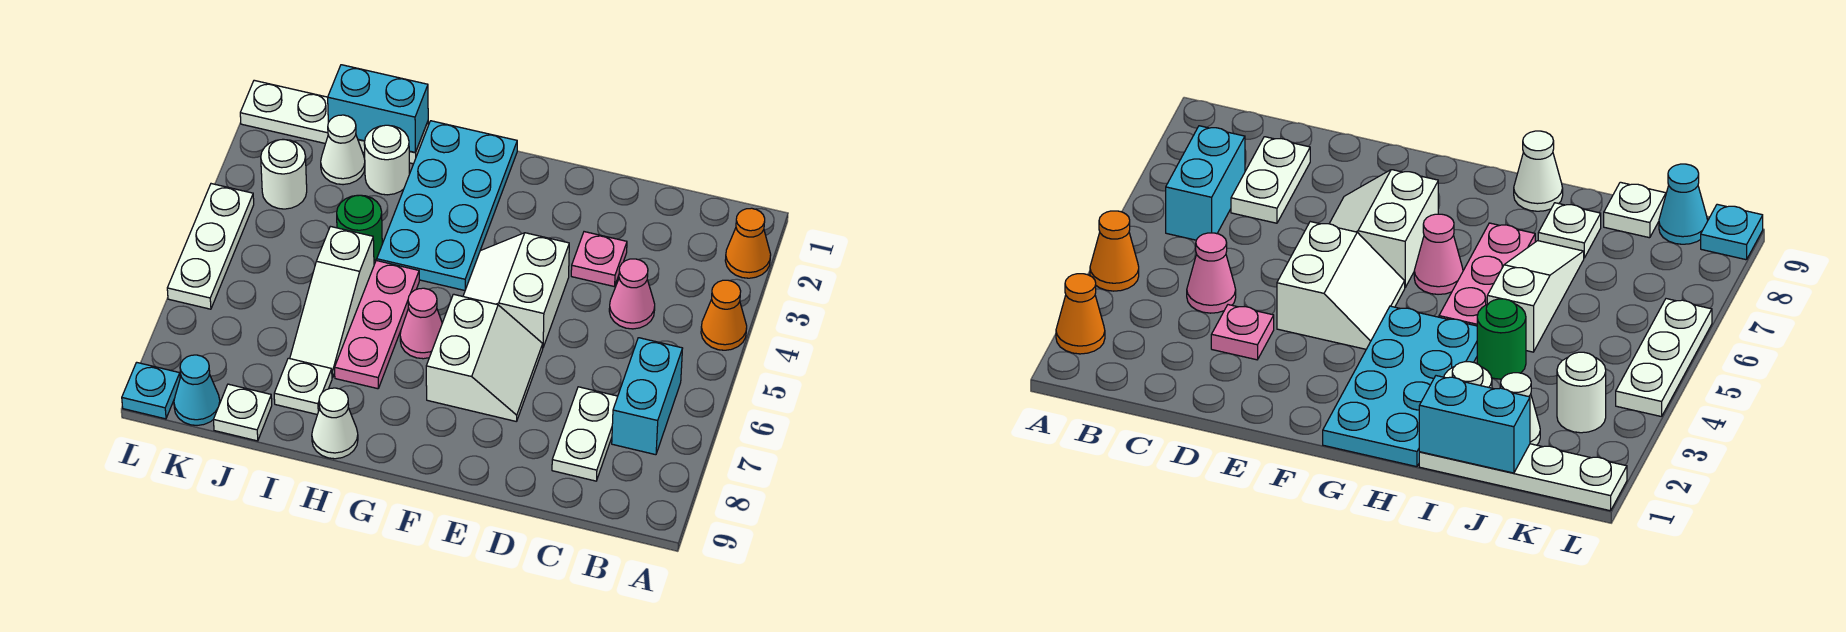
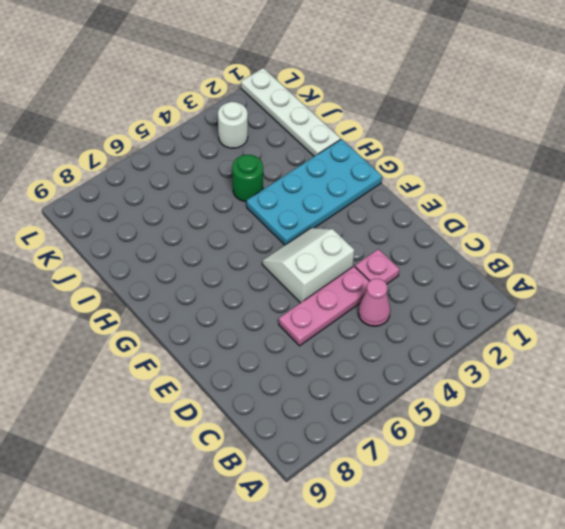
pink 1x3 plate [279,266,369,346] -> pink 1x3 plate moved to [335,260,419,389]
none -> orange 1x1 cone [725,208,771,278]
none -> orange 1x1 cone [701,280,747,350]
none -> cyan 1x2 brick [612,338,683,455]

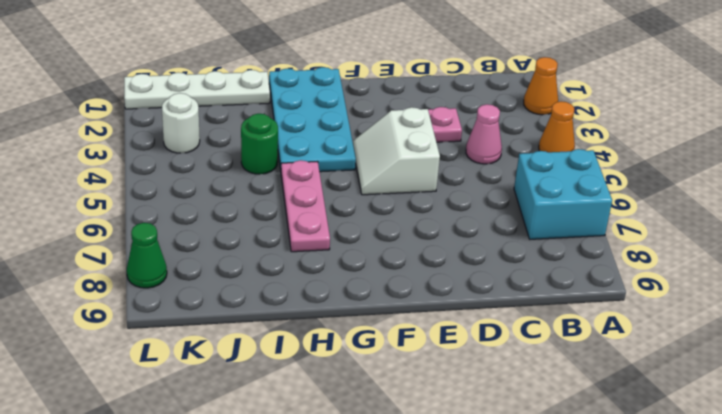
cyan 2x2 brick [514,149,612,239] -> cyan 1x2 brick [612,338,683,455]
green 1x1 cone [127,223,167,288] -> none
none -> white 1x2 plate [552,387,618,481]
none -> white 2x2 slope [426,294,543,422]
none -> pink 1x1 cone [400,288,442,359]

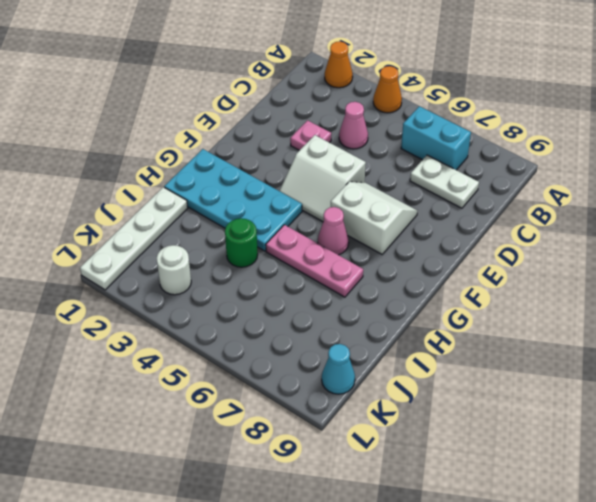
none -> white 1x1 cone [312,388,358,459]
none -> white 1x1 round brick [364,125,410,195]
none -> white 1x3 slope [290,226,374,378]

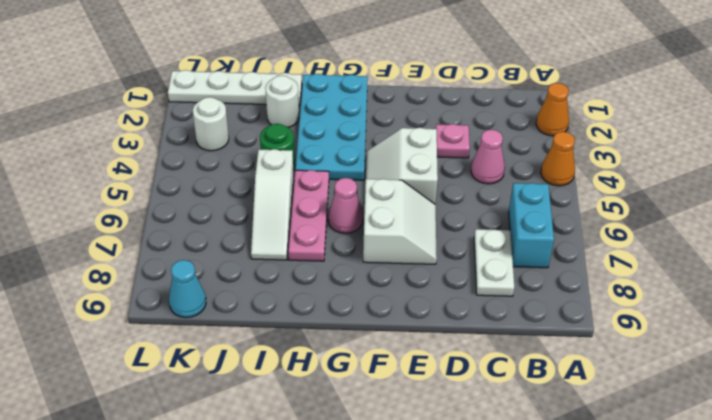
none -> white 1x1 cone [312,388,358,459]
none -> white 1x1 plate [274,358,332,415]
none -> white 1x1 cone [321,115,365,185]

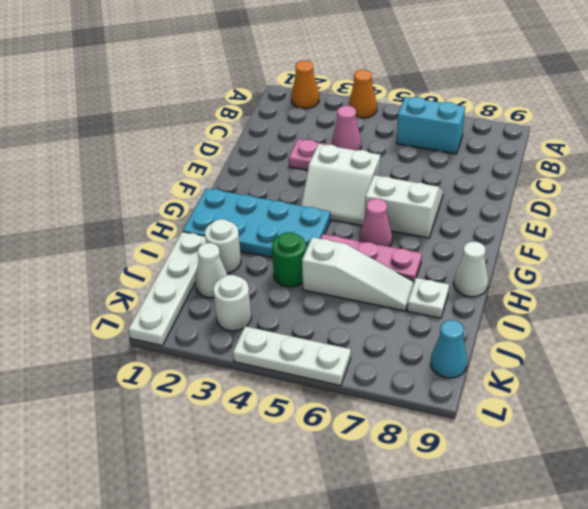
none -> white 1x2 plate [552,387,618,481]
none -> white 1x1 plate [213,384,272,441]
none -> cyan 1x1 plate [122,362,180,419]

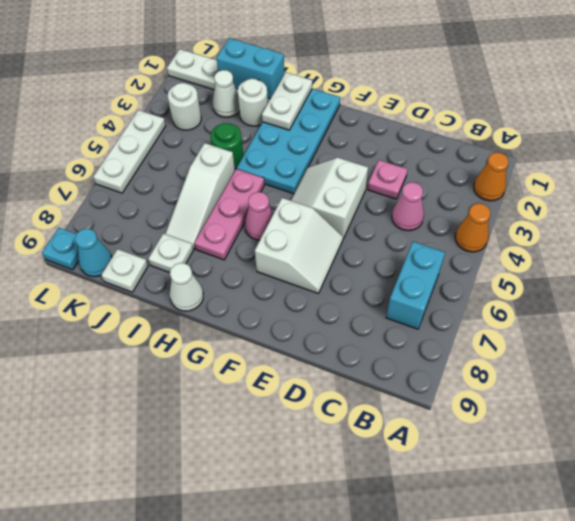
white 1x2 plate [262,72,312,130] -> white 1x2 plate moved to [552,387,618,481]

